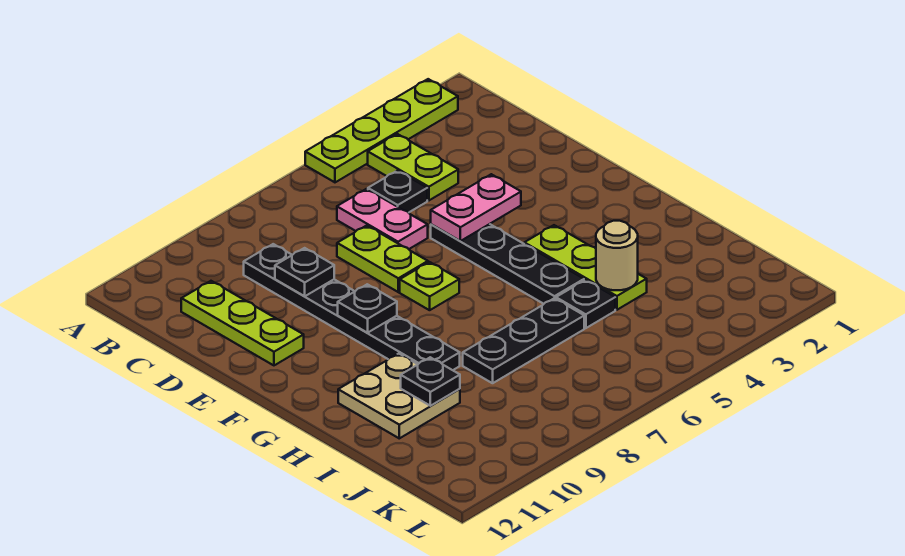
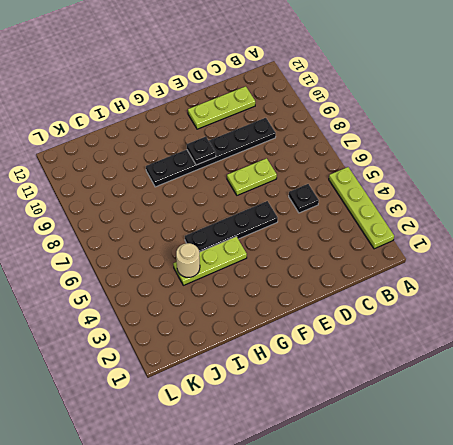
none -> lime 1x2 plate [368,134,458,201]
none -> pink 1x2 plate [337,189,428,249]
none -> lime 1x1 plate [400,262,459,310]

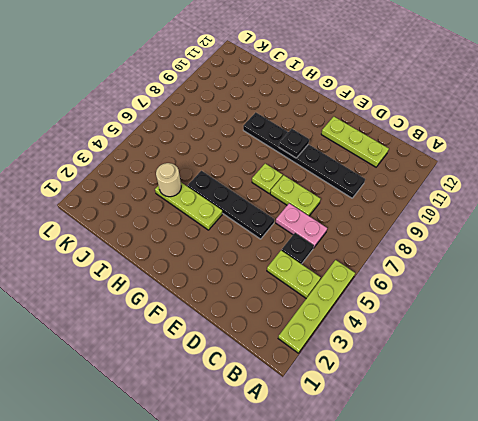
none -> tan 2x2 plate [338,354,460,438]
none -> black 1x1 plate [556,280,615,328]
none -> black 1x3 plate [463,298,584,383]

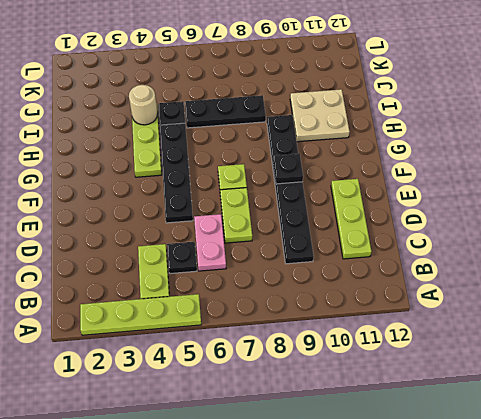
none -> black 1x1 plate [275,248,334,296]
none -> pink 1x2 plate [431,174,521,241]
none -> black 1x1 plate [401,357,460,406]

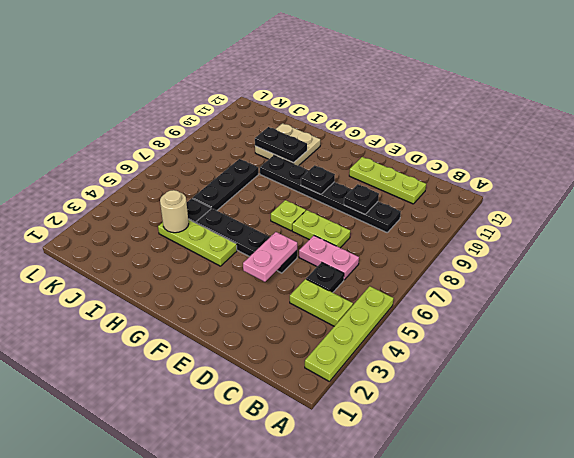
black 1x2 plate [255,127,307,163] -> black 1x1 plate [401,357,460,406]

